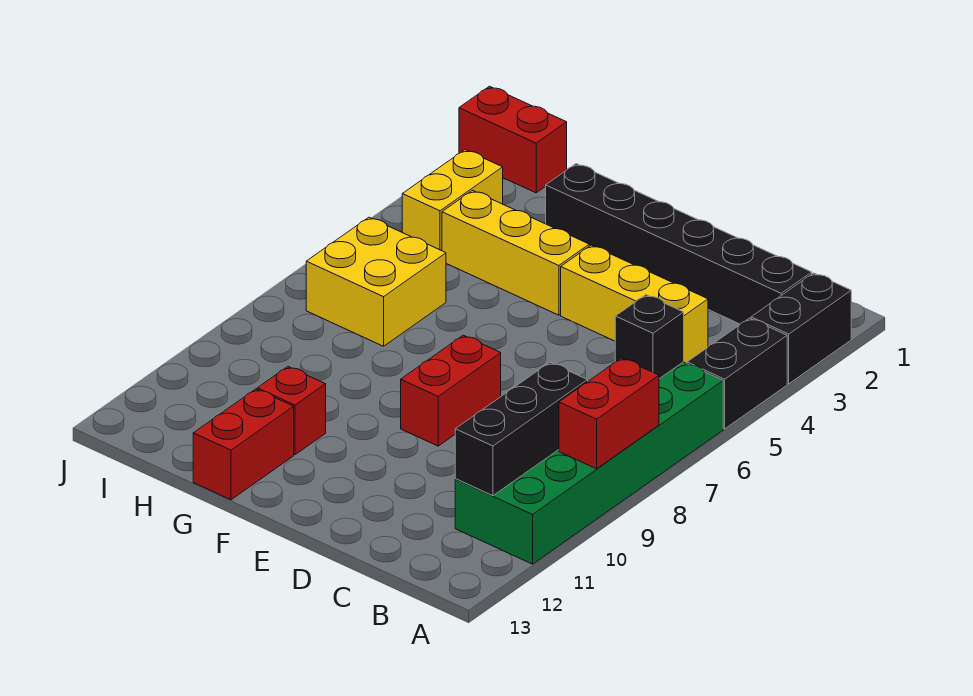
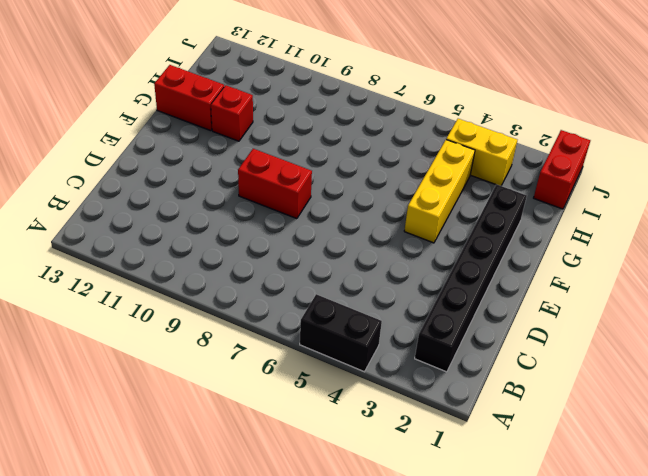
none -> black 1x2 brick [751,273,851,384]
none -> green 2x6 brick [455,362,723,564]
none -> yellow 1x3 brick [561,245,708,364]

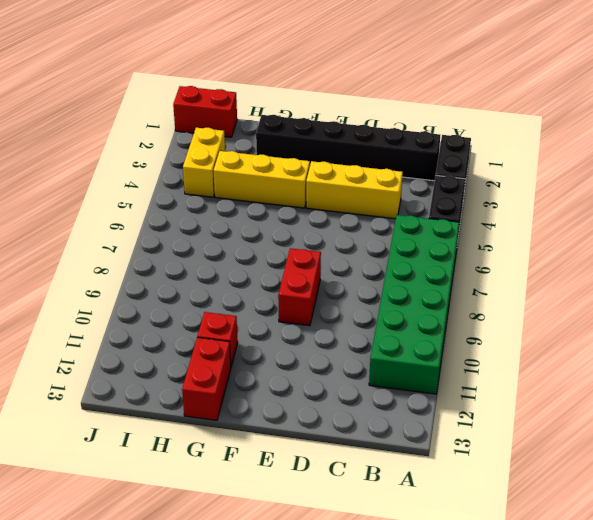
none -> yellow 2x2 brick [306,217,446,346]
none -> red 1x2 brick [559,358,659,469]
none -> black 1x1 brick [615,295,684,379]

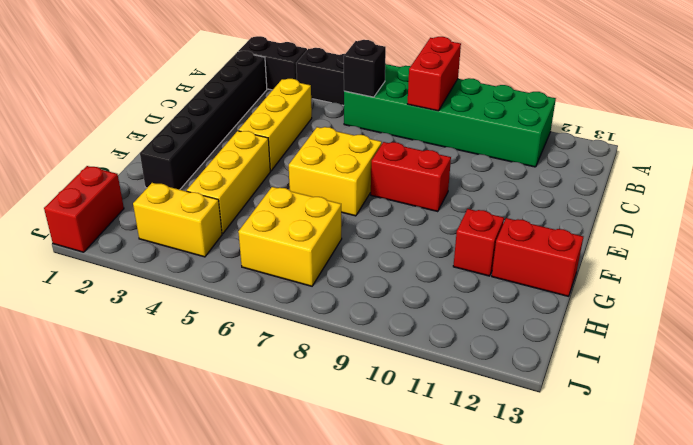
red 1x2 brick [407,37,461,111] -> red 1x2 brick turned to [559,358,659,469]
yellow 2x2 brick [289,127,382,216] -> none
none -> black 1x3 brick [455,362,588,496]

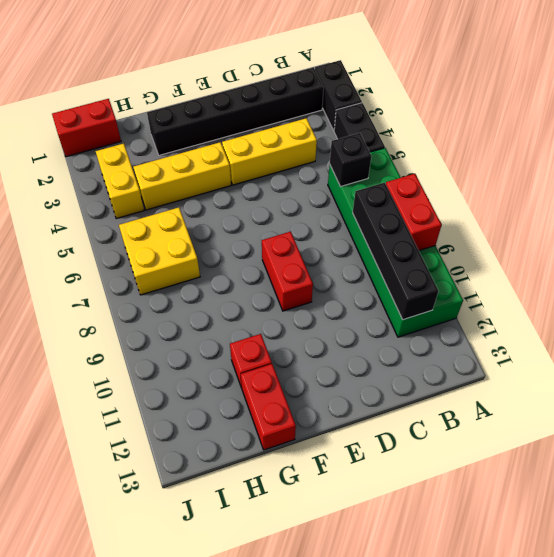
black 1x4 brick [353,183,439,320] -> black 1x3 brick [455,362,588,496]

